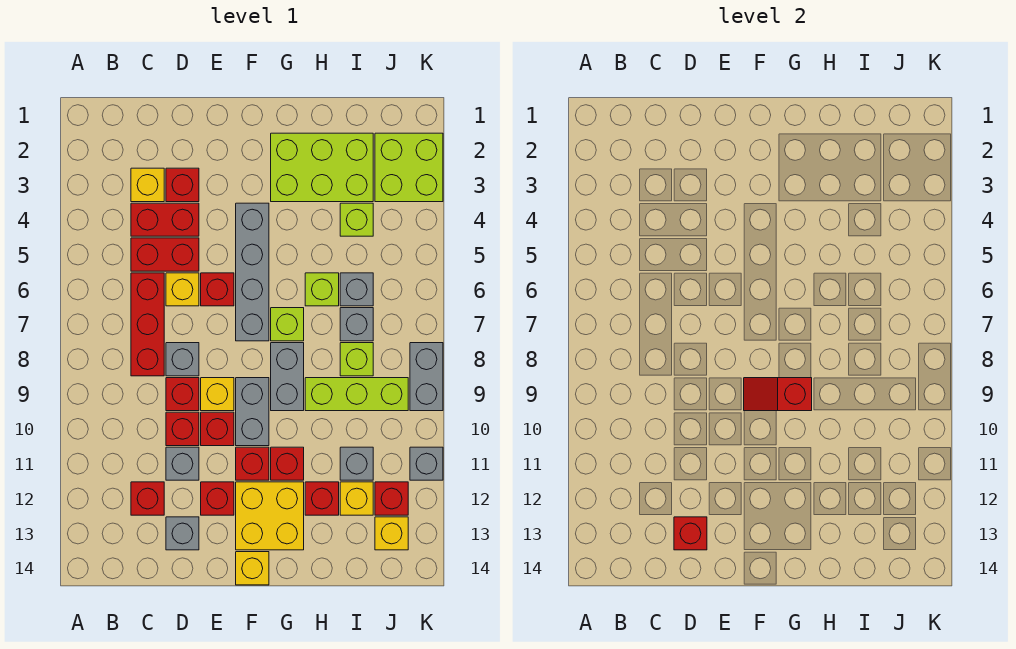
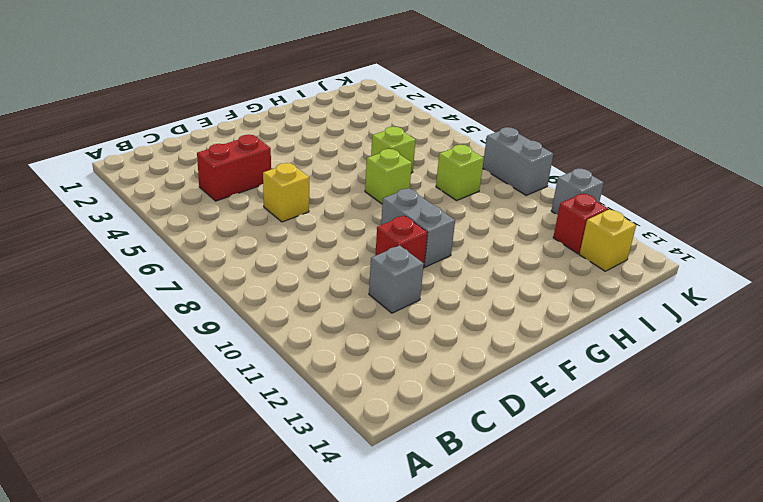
none -> yellow 1x1 brick [131,168,164,202]
none -> red 1x2 brick [131,238,199,271]
none -> red 1x3 brick [131,273,164,376]
none -> red 1x1 brick [131,482,164,515]

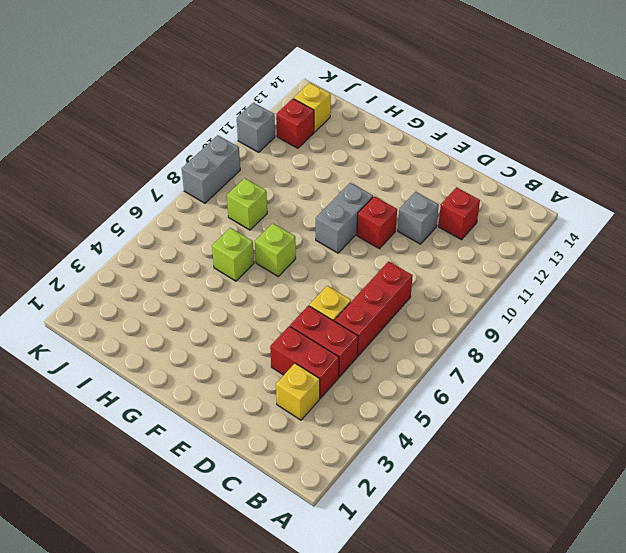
none -> red 1x1 brick [166,168,199,202]
none -> grey 1x1 brick [166,343,199,376]
none -> red 1x1 brick [166,378,199,411]
none -> red 1x1 brick [166,412,199,446]

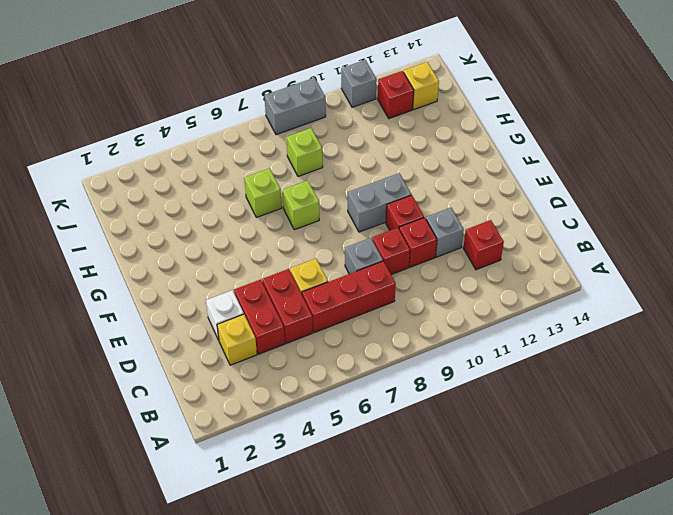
white 1x1 brick [206,290,244,340] -> red 1x1 brick [166,168,199,202]
none -> grey 1x1 brick [166,517,199,550]
none -> red 1x1 brick [201,273,234,306]
none -> yellow 1x1 brick [201,378,234,411]
none -> red 1x1 brick [201,482,234,515]

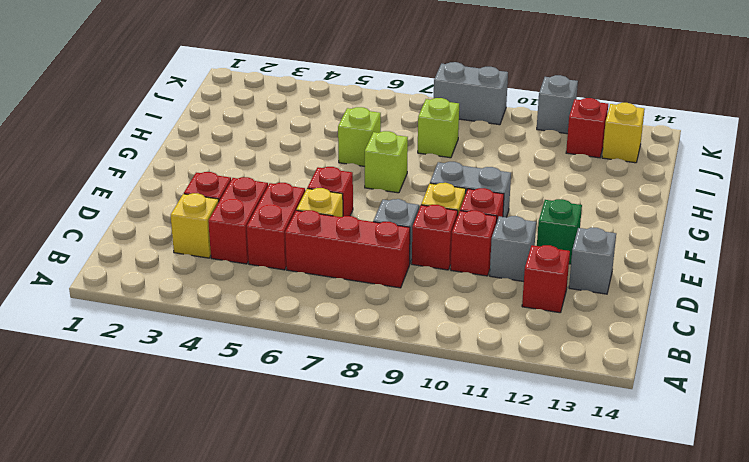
green 1x1 brick [537,199,582,264] -> red 1x1 brick [201,482,234,515]
none -> grey 1x4 brick [236,203,269,341]
none -> red 1x1 brick [236,447,269,480]
none -> yellow 2x2 brick [236,482,304,550]
none -> yellow 1x1 brick [236,552,269,585]

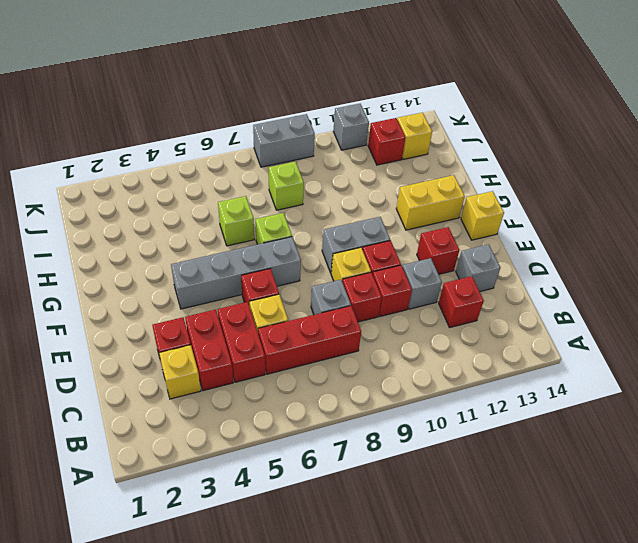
yellow 1x2 brick [396,175,465,230] -> yellow 2x2 brick [236,482,304,550]
none -> red 1x1 brick [236,447,269,480]
none -> lime 2x3 brick [271,133,373,202]
none -> grey 1x2 brick [271,343,304,411]
none -> red 1x1 brick [271,447,304,480]

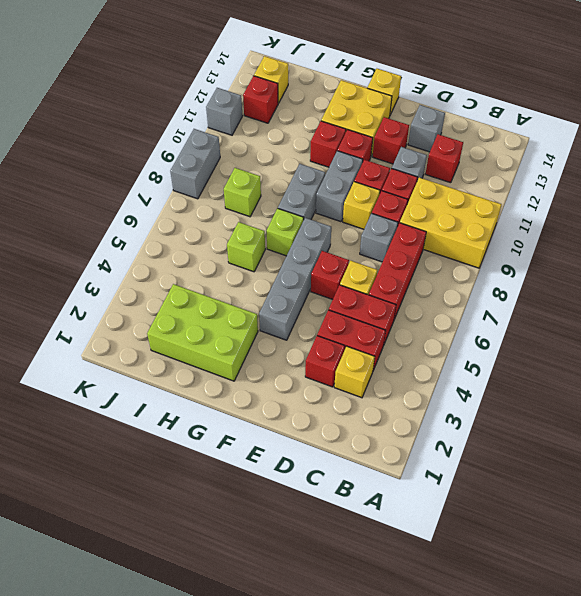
yellow 2x3 brick [400,178,502,268] -> none
none -> lime 1x3 brick [305,378,408,411]
none -> red 1x1 brick [305,482,339,515]
none -> lime 1x1 brick [340,203,373,236]
none -> grey 1x1 brick [340,273,373,306]

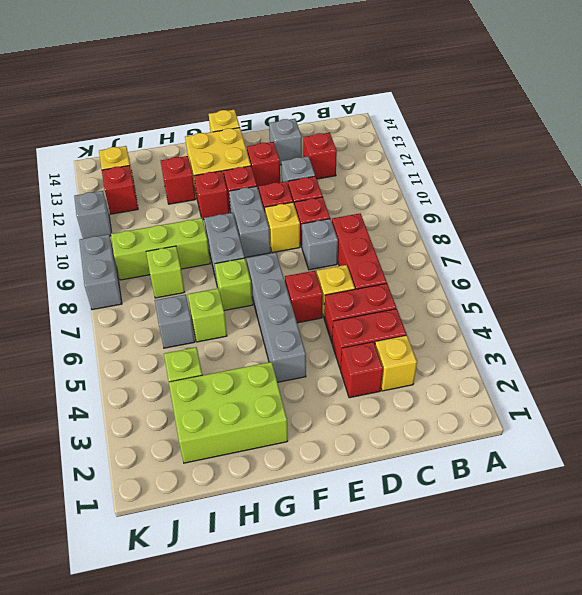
none -> grey 1x1 brick [340,308,373,341]
none -> grey 1x1 brick [340,447,373,480]
none -> yellow 1x1 brick [340,482,373,515]
none -> lime 2x2 brick [375,133,443,202]

